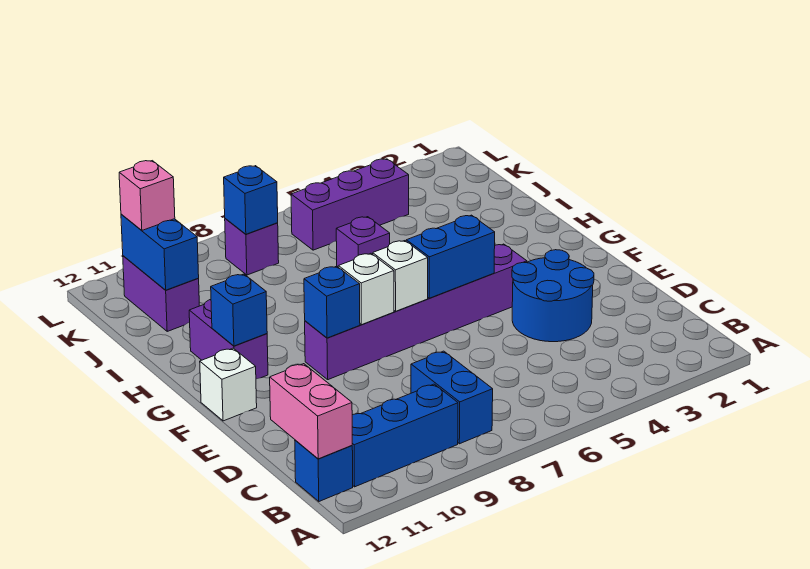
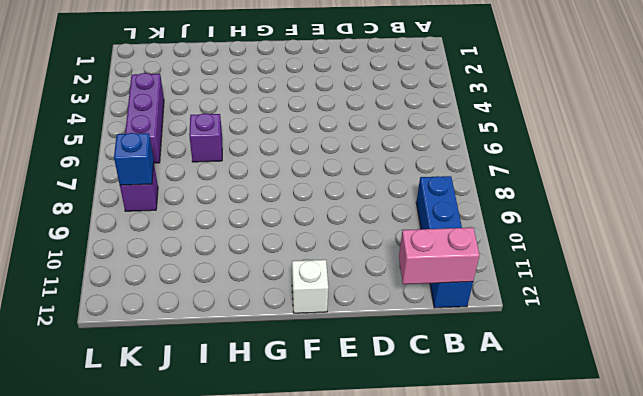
none -> blue 1x2 brick [411,351,493,444]
none -> blue 2x2 round brick [512,250,594,342]
none -> purple 1x6 brick [305,244,527,380]

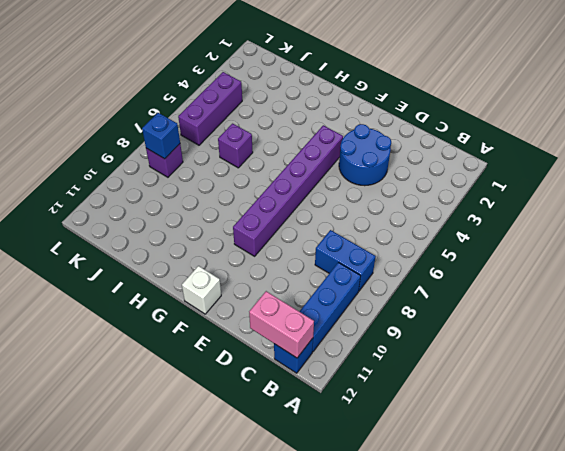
none -> purple 1x2 brick [189,299,268,379]
none -> purple 1x2 brick [123,256,199,331]
none -> blue 1x2 brick [406,215,495,298]

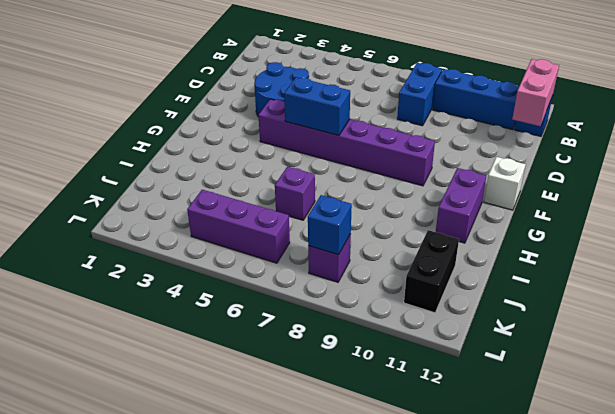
black 1x2 brick [404,230,459,313] -> purple 1x2 brick [123,256,199,331]
none -> white 1x1 brick [373,241,428,311]
none -> white 1x1 brick [338,253,394,325]
none -> blue 1x1 brick [304,266,360,338]

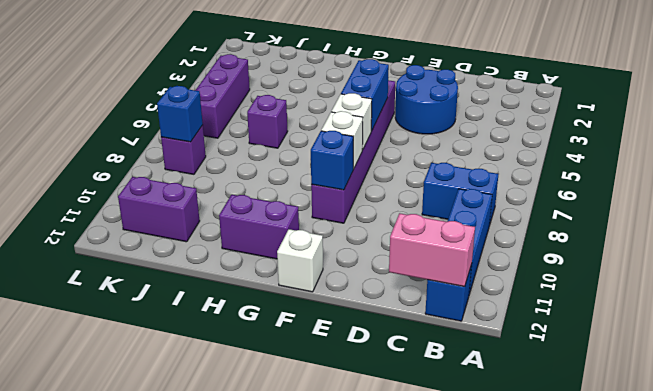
none -> blue 1x1 brick [211,274,267,346]
none -> blue 1x2 brick [121,214,199,290]
none -> pink 1x1 brick [119,161,175,230]

